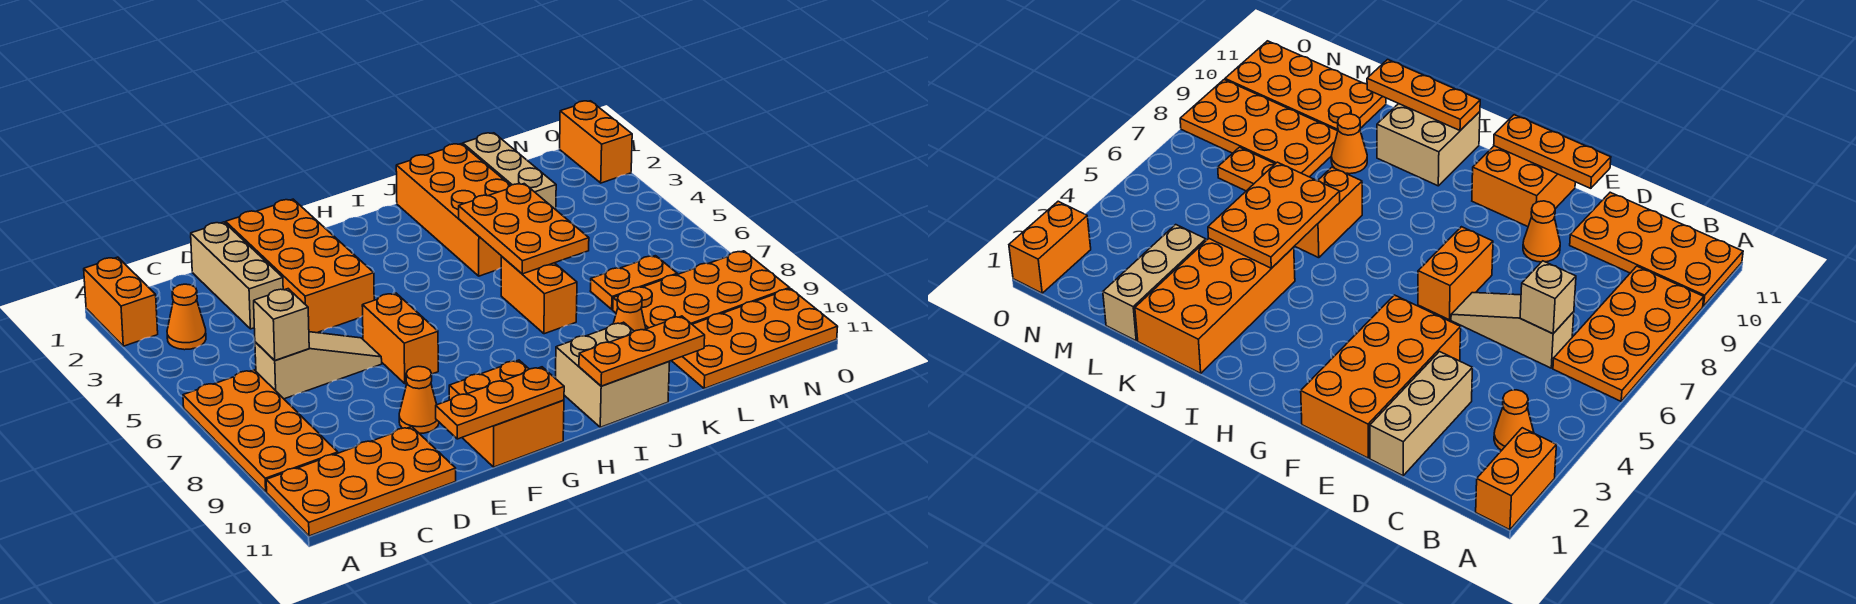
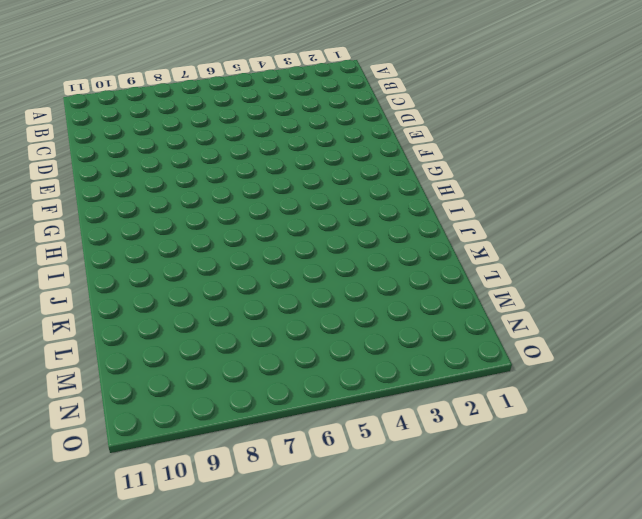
none -> orange 1x2 brick [84,257,158,346]
none -> orange 2x4 plate [183,370,338,492]
none -> orange 2x4 plate [266,427,456,536]

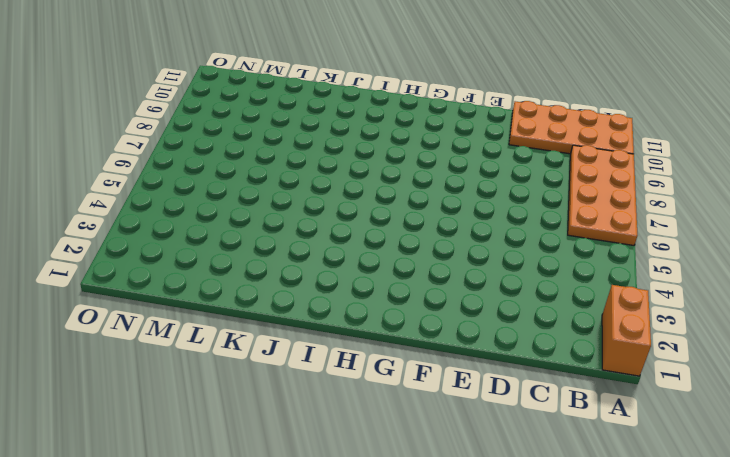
none -> orange 1x1 cone [167,284,206,350]
none -> tan 1x3 slope [255,332,382,399]
none -> tan 1x3 brick [191,222,283,329]

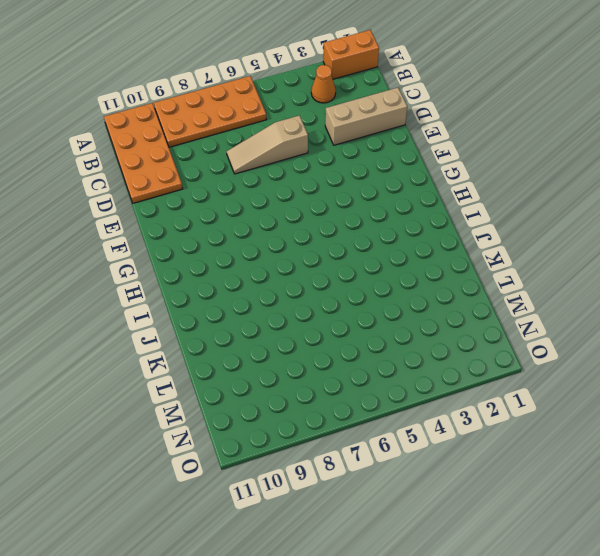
tan 1x3 slope [227,115,308,174] -> tan 1x3 slope turned to [255,332,382,399]
none -> orange 2x4 brick [226,199,374,333]
none -> orange 1x1 cone [399,366,439,434]
none -> orange 1x2 brick [362,293,438,384]

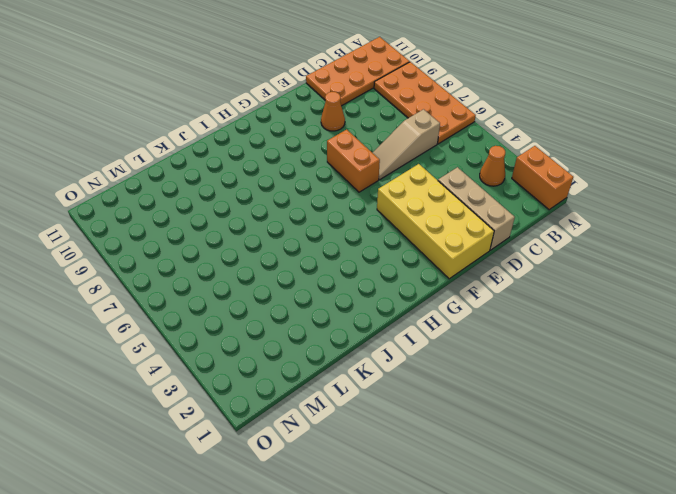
yellow 2x4 brick [377,164,494,279] -> orange 2x4 brick [226,199,374,333]
none -> orange 2x2 brick [449,360,564,467]
none -> tan 2x2 brick [556,322,670,427]
none -> orange 2x4 brick [396,144,511,276]

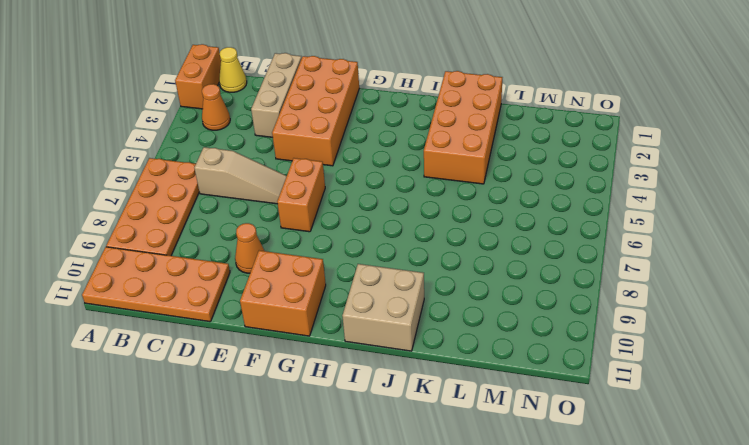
yellow 1x1 cone [219,47,247,92] -> none
none -> orange 1x2 brick [501,257,577,334]
none -> orange 1x1 cone [613,291,646,331]
none -> tan 1x3 brick [463,133,556,210]

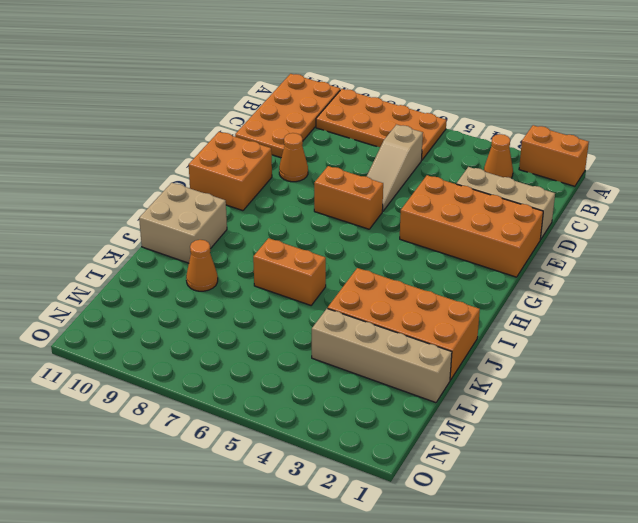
tan 1x4 brick [312,309,452,403] -> tan 1x3 brick [463,133,556,210]
none -> orange 1x2 plate [591,256,677,309]
none -> orange 2x4 plate [613,251,790,329]
none -> orange 2x4 plate [672,289,838,389]

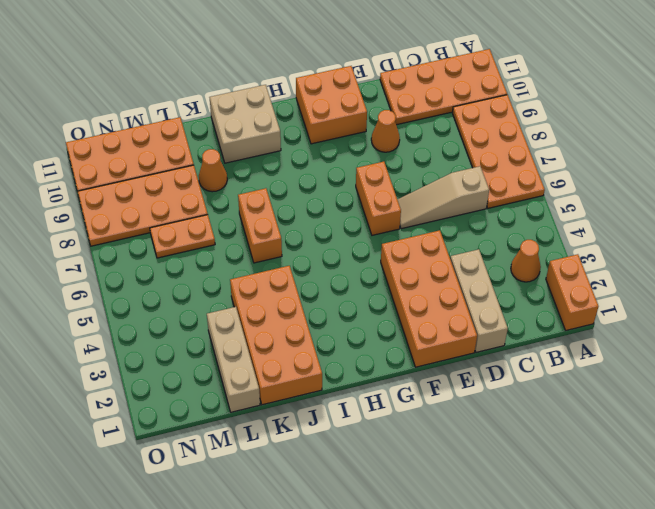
none -> orange 1x2 brick [560,101,632,183]
none -> tan 1x1 brick [254,289,309,361]
none -> orange 1x3 plate [436,367,564,439]

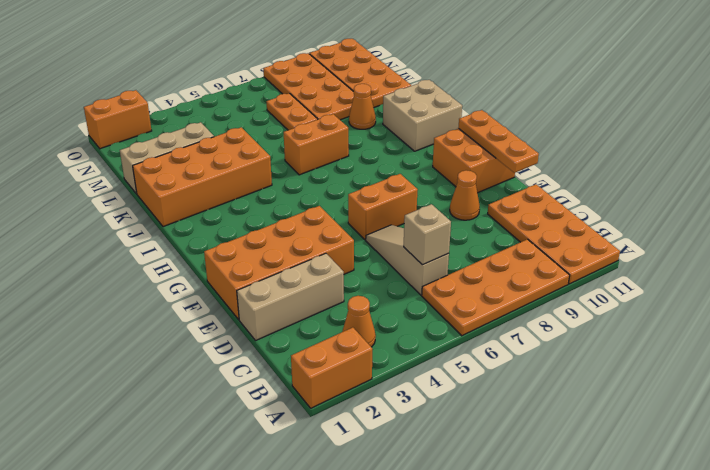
none -> orange 1x3 plate [579,316,705,386]
none -> orange 2x3 plate [459,184,589,274]

